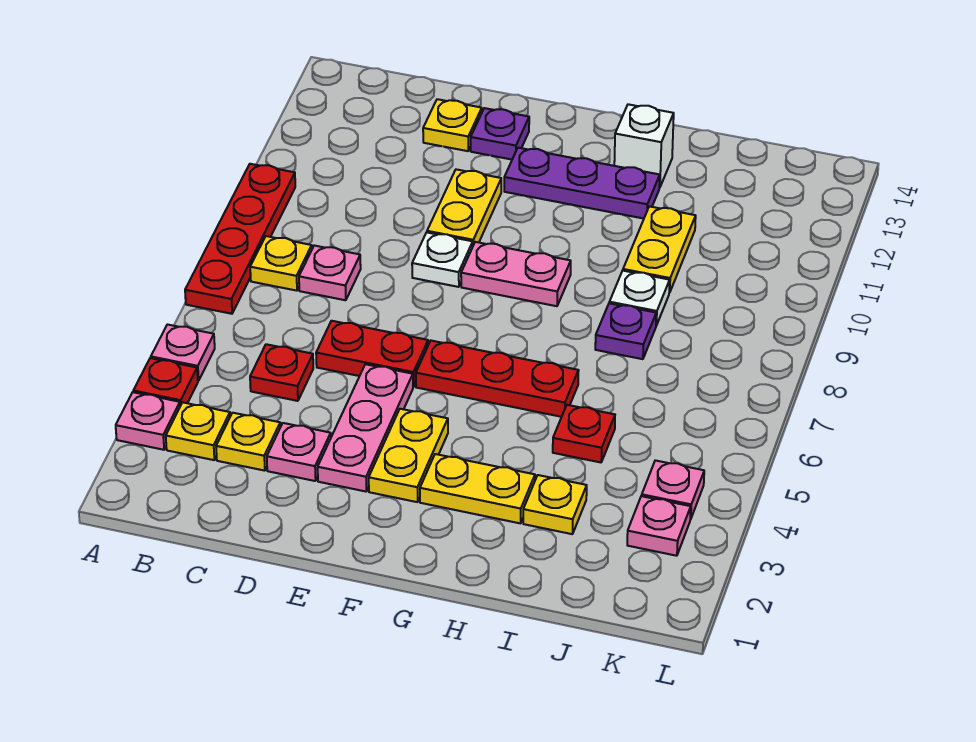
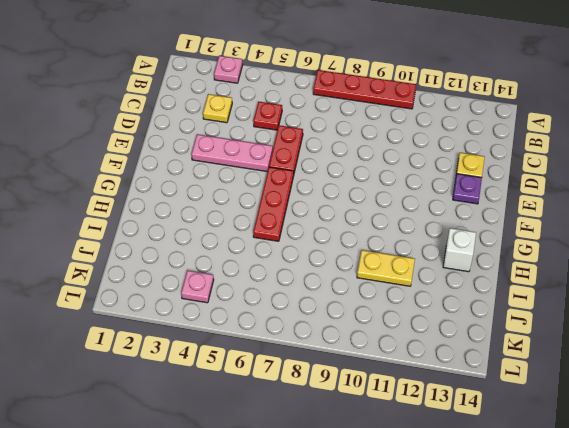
none -> red 1x1 plate [133,358,198,406]
none -> pink 1x1 plate [151,325,215,381]
none -> yellow 1x1 plate [166,402,230,460]

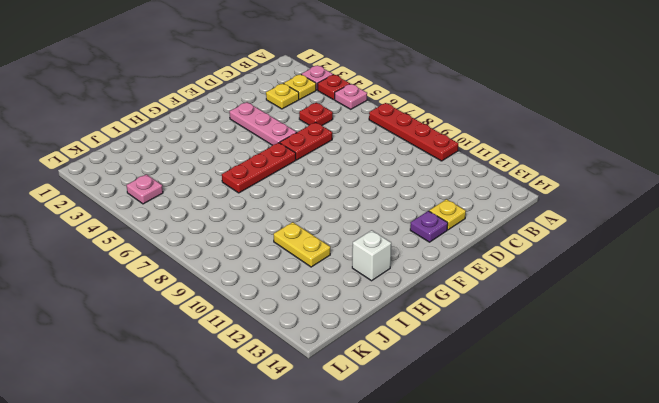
none -> yellow 1x1 plate [250,236,312,291]
none -> pink 1x1 plate [299,246,361,300]
none -> pink 1x1 plate [267,423,331,481]

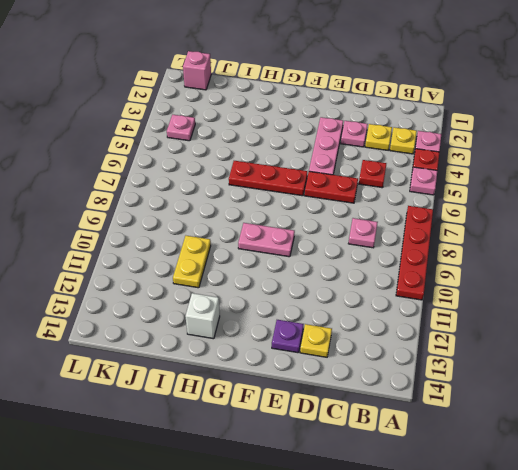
pink 1x1 brick [183,51,211,90] -> none
none -> yellow 1x1 plate [250,236,312,291]
none -> white 1x1 plate [412,232,473,287]
none -> yellow 1x2 plate [427,169,501,245]

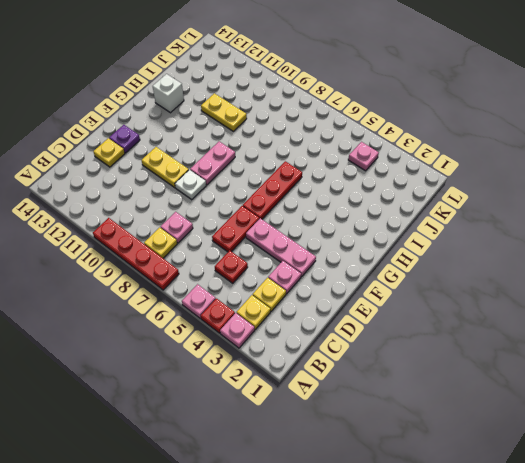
none -> yellow 1x2 plate [369,409,448,502]
none -> purple 1x3 plate [504,148,660,219]
none -> yellow 1x2 plate [420,454,535,523]

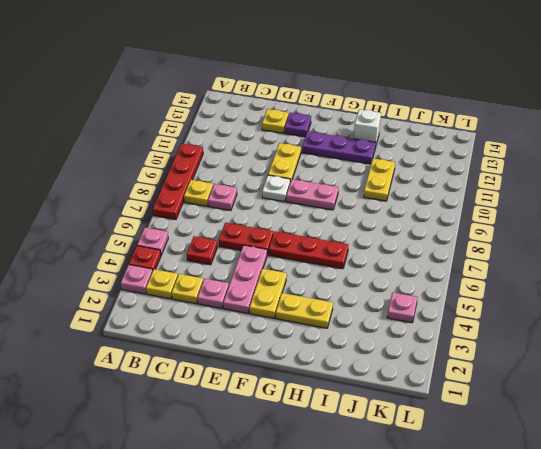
none -> yellow 1x1 plate [523,475,587,534]
none -> red 1x1 plate [553,405,615,462]
none -> purple 1x1 plate [595,303,656,359]

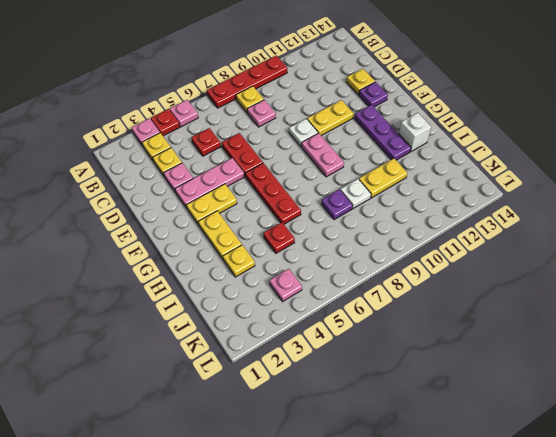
none -> pink 1x1 plate [627,496,691,556]

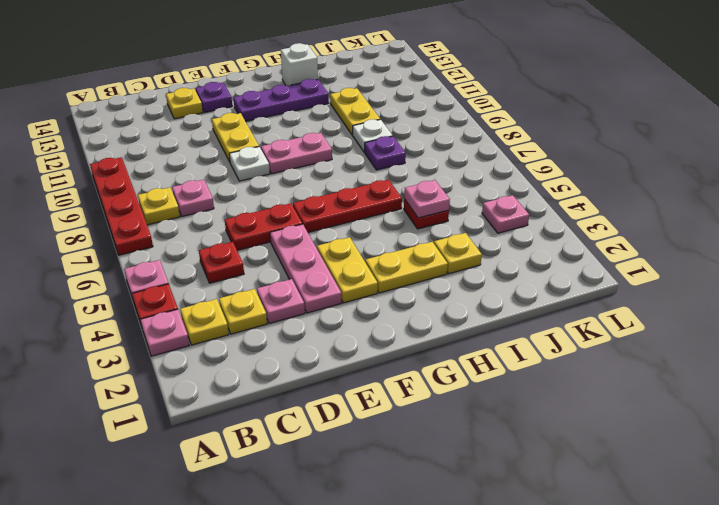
pink 1x1 plate [404,180,450,218] -> pink 1x1 plate moved to [627,496,691,556]

